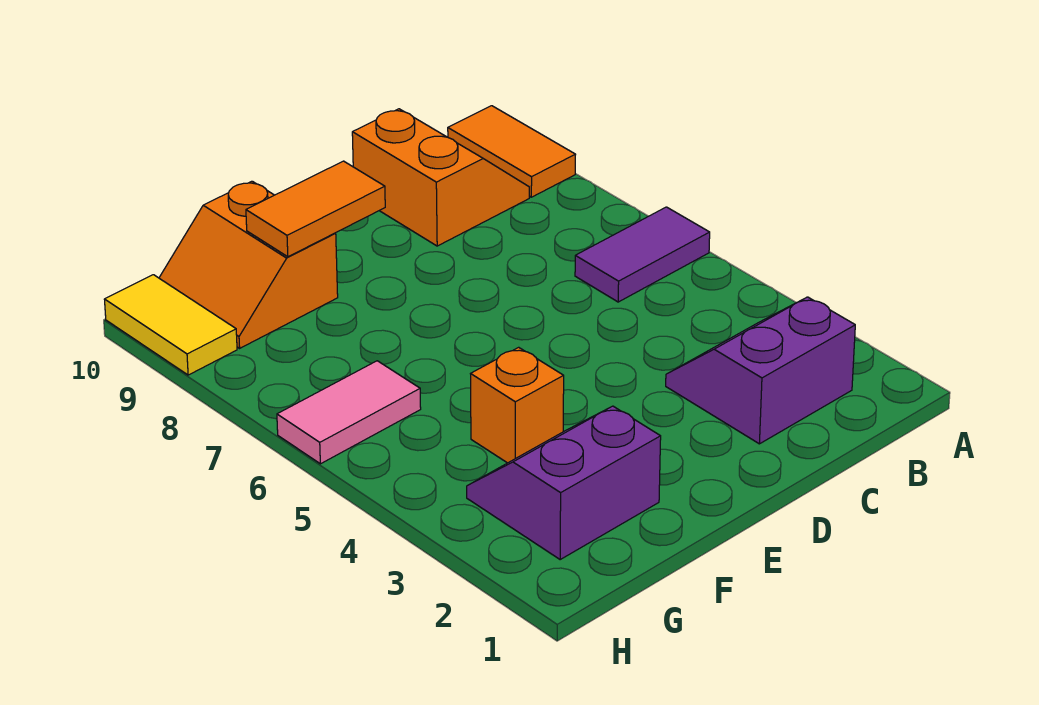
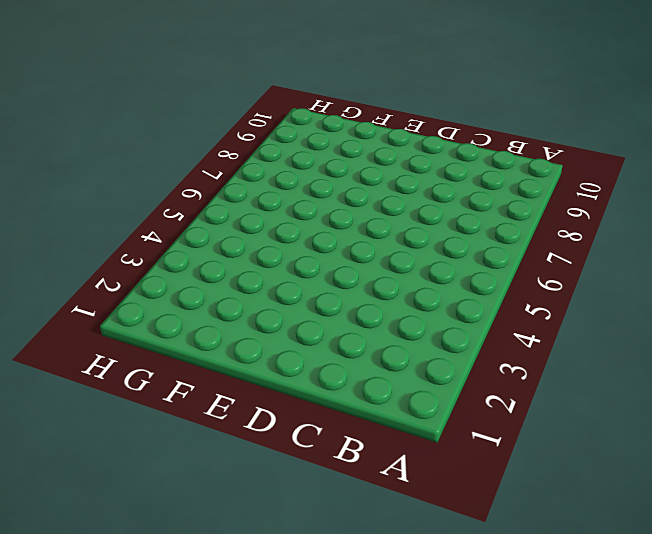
none -> purple 1x2 tile [575,207,710,302]
none -> orange 1x2 tile [448,106,576,197]

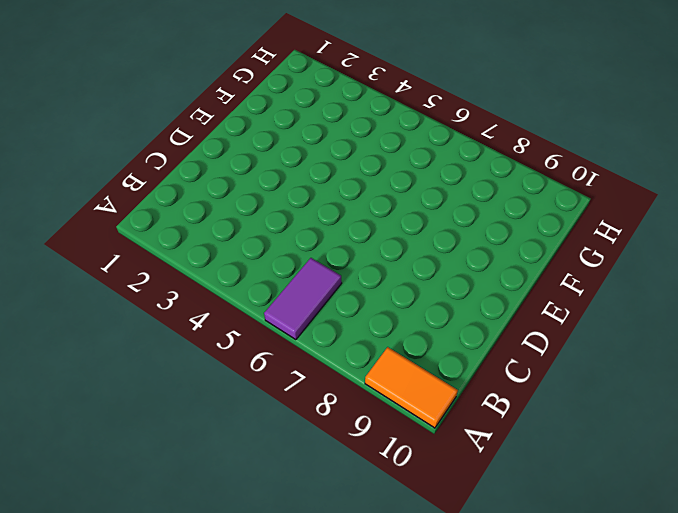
none -> purple 2x2 slope [666,297,855,444]
none -> orange 2x2 slope [352,109,529,246]

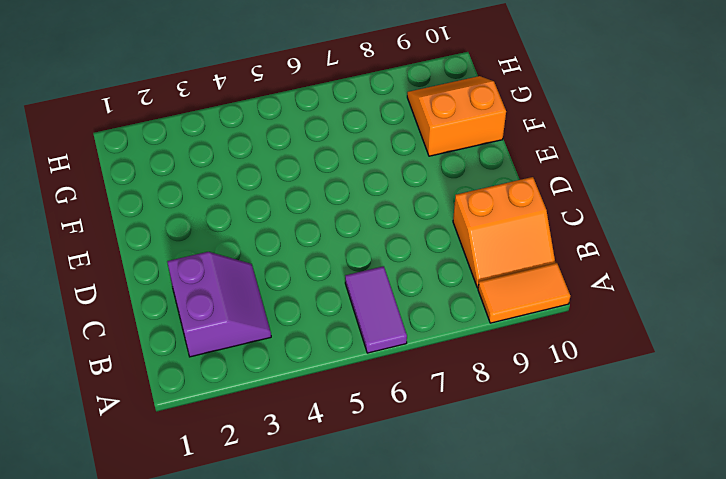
none -> purple 2x2 slope [467,406,661,559]
none -> orange 1x1 brick [471,347,564,463]

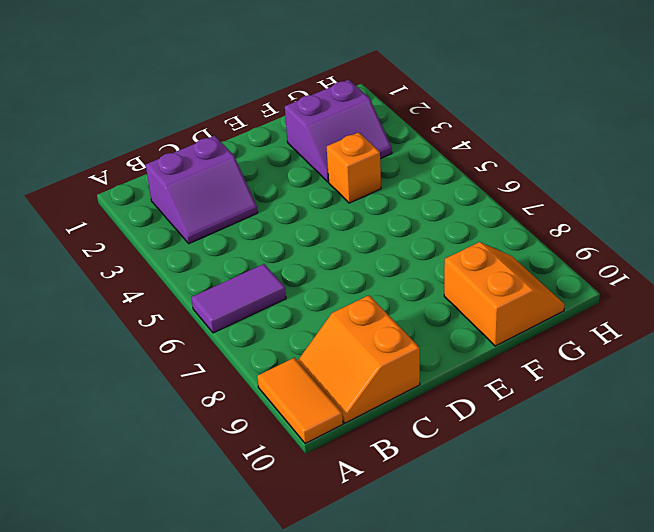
none -> pink 1x2 tile [277,361,421,464]
none -> yellow 1x2 tile [104,275,237,375]

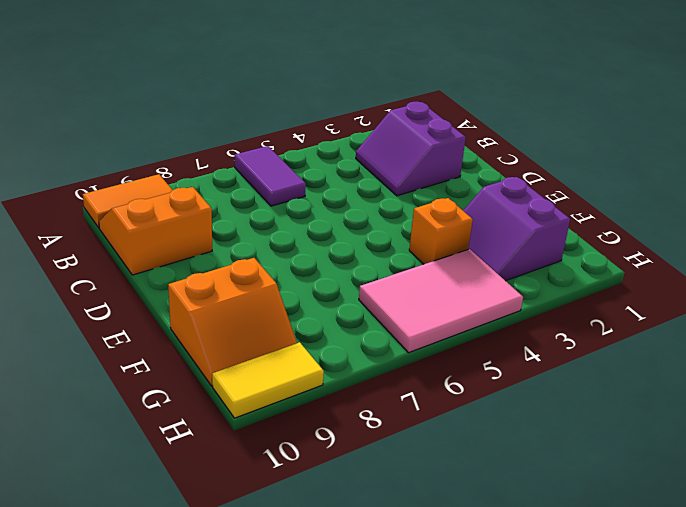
pink 2x3 tile [359,249,523,353] -> pink 1x2 tile [277,361,421,464]
none -> orange 1x2 tile [246,161,385,257]

